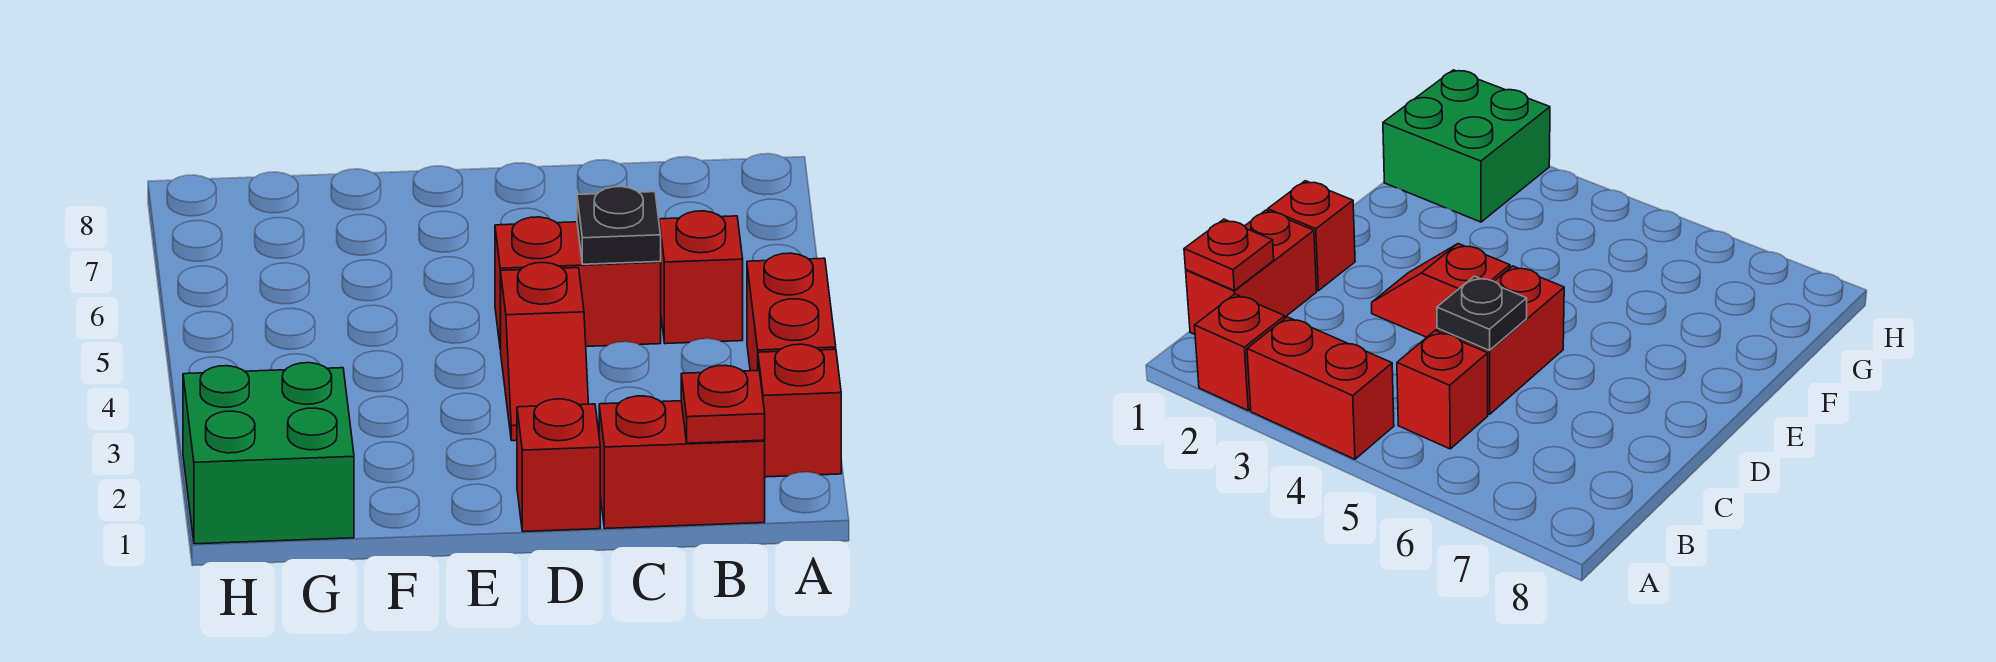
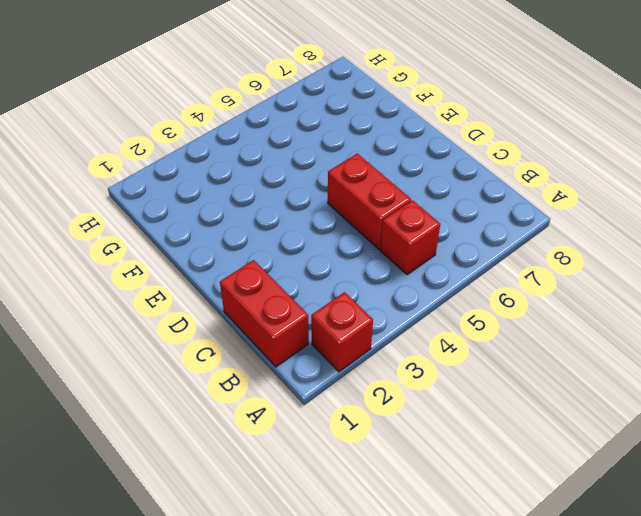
none -> red 1x2 brick [747,253,836,371]
none -> red 1x1 brick [517,399,600,532]

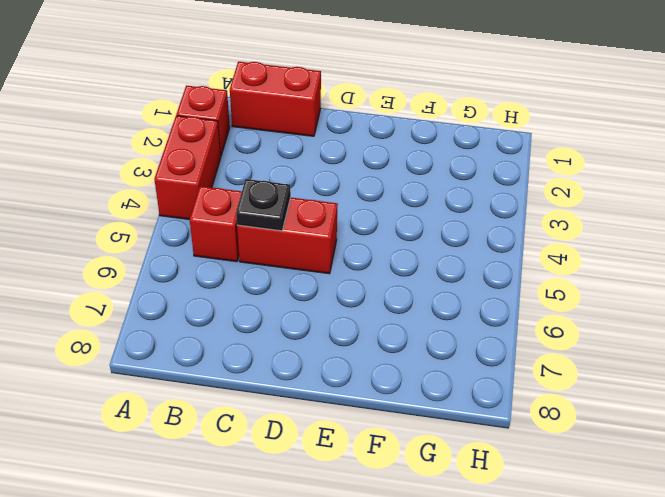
none -> red 1x1 brick [517,399,600,532]
none -> red 1x2 slope [501,263,589,441]

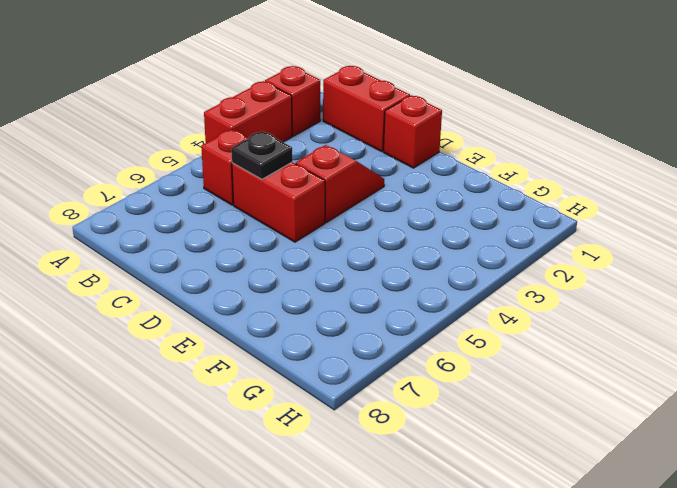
none -> green 2x2 brick [183,363,354,544]
none -> red 1x1 plate [681,365,765,443]

